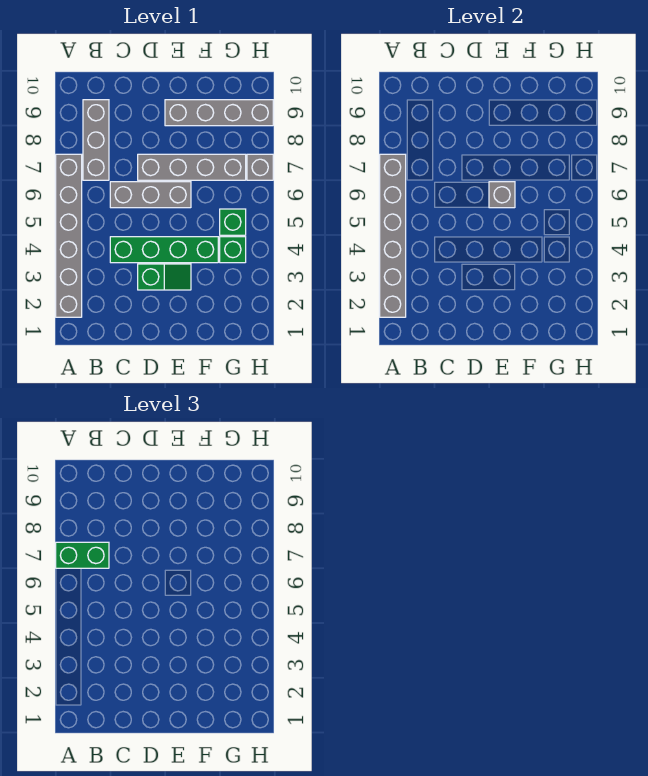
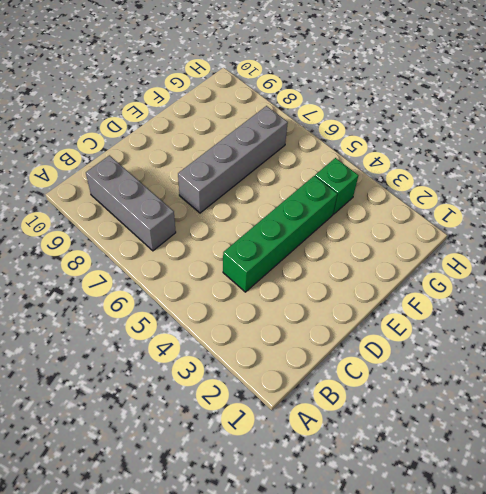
none -> grey 1x6 brick [56,154,82,317]
none -> grey 1x3 brick [110,182,191,208]
none -> green 1x2 slope [138,264,191,290]

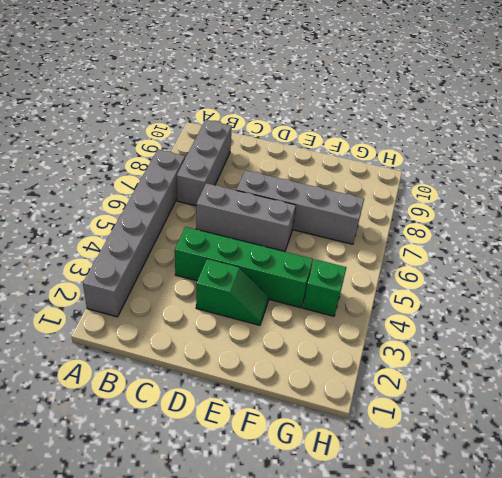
none -> grey 1x4 brick [165,100,273,126]
none -> green 1x1 brick [220,209,246,235]
none -> grey 1x1 brick [247,154,273,180]

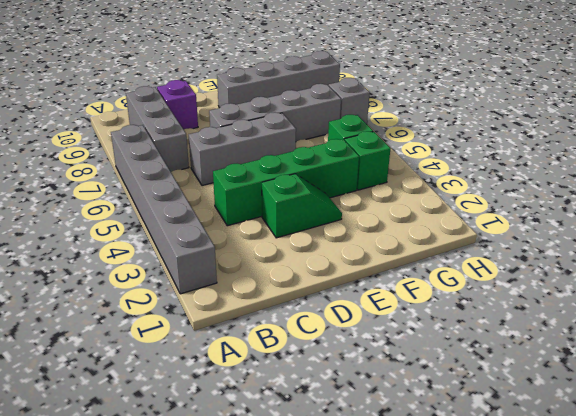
purple 1x1 brick [157,80,198,130] -> none
none -> grey 1x6 brick [380,154,406,317]
none -> grey 1x1 brick [489,182,515,208]
none -> green 1x2 brick [56,542,109,568]

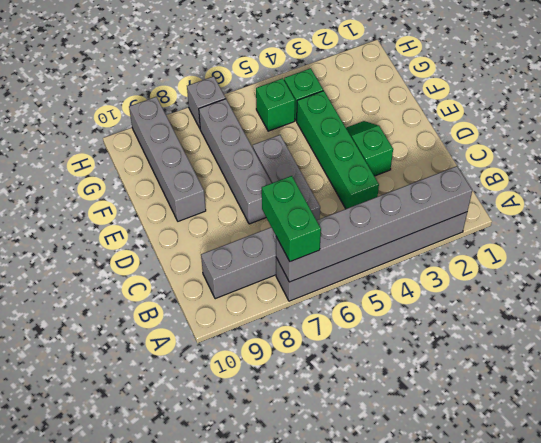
none -> grey 1x1 brick [489,182,515,208]

